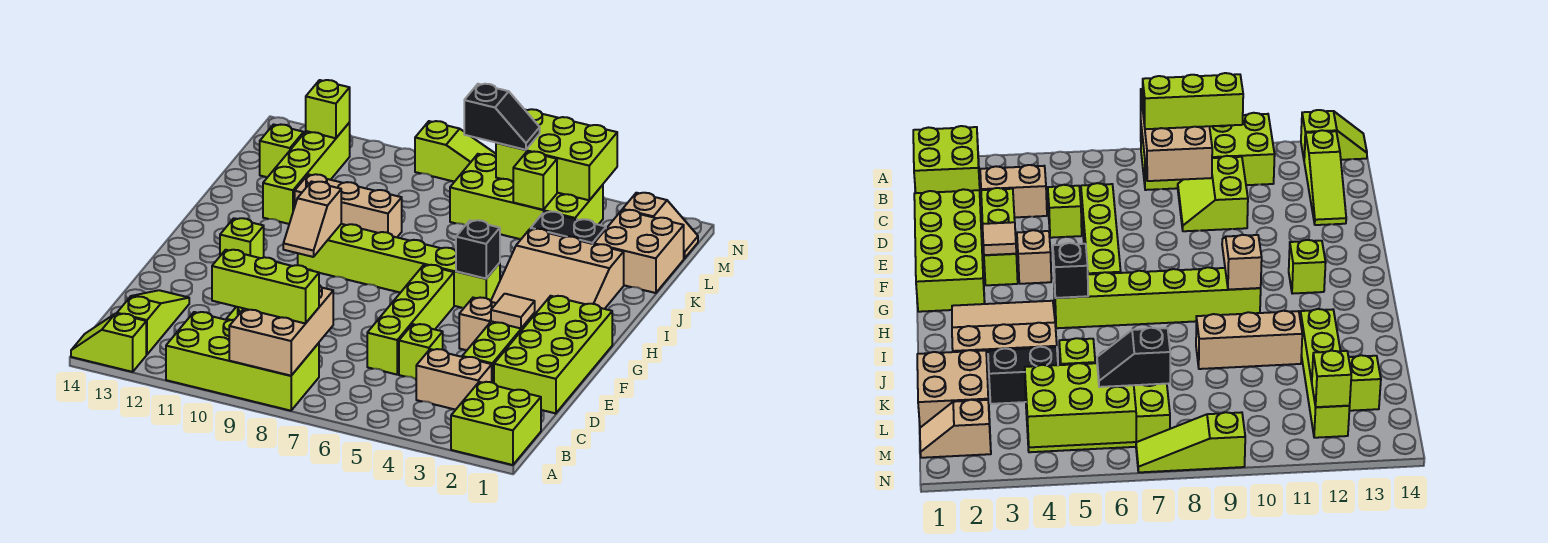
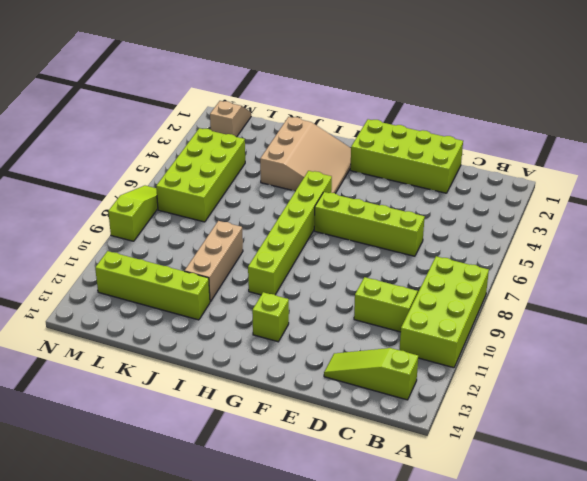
none -> lime 2x2 brick [451,382,541,465]
none -> lime 1x2 slope [71,314,146,372]
none -> tan 1x2 brick [416,349,492,409]
none -> lime 1x3 brick [462,313,535,383]

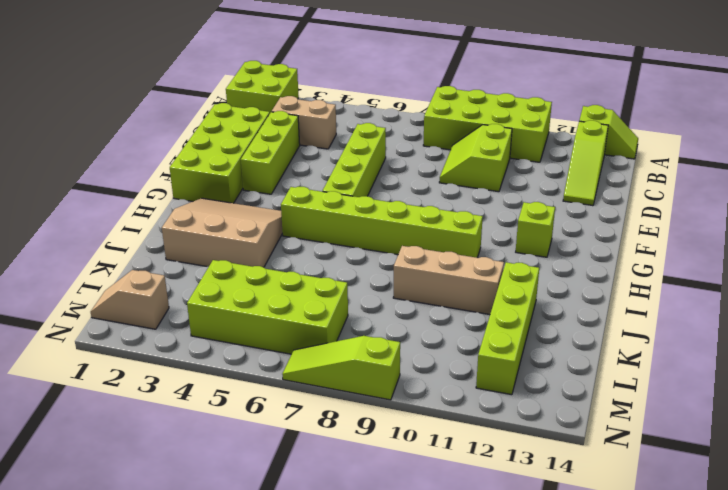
none -> lime 1x1 brick [399,324,443,379]
none -> tan 1x1 brick [459,298,496,350]
none -> tan 2x2 brick [594,210,684,293]
none -> black 1x2 brick [531,212,606,244]

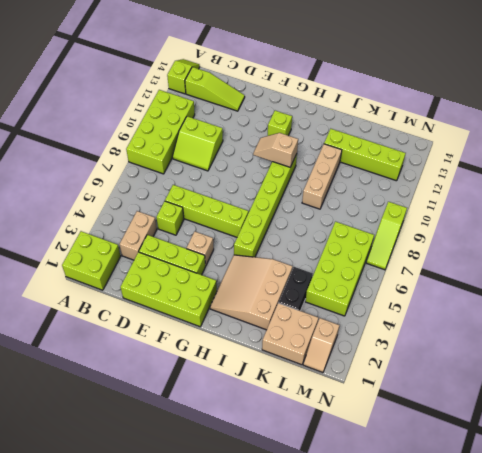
none -> lime 1x1 brick [260,125,304,177]
none -> tan 2x3 brick [229,285,333,376]
none -> tan 1x1 tile [491,294,535,328]
none -> black 1x1 brick [456,220,500,279]

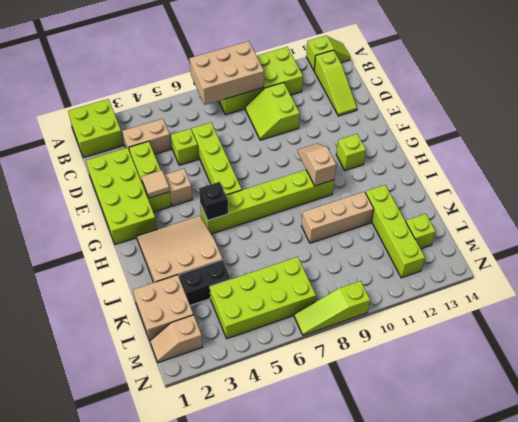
tan 2x3 brick [189,41,264,105] -> tan 2x3 brick turned to [229,285,333,376]
none -> lime 1x1 brick [513,152,557,210]
none -> lime 2x3 brick [496,109,617,200]
none -> lime 1x1 brick [306,80,350,138]
none -> lime 1x3 brick [212,250,319,323]

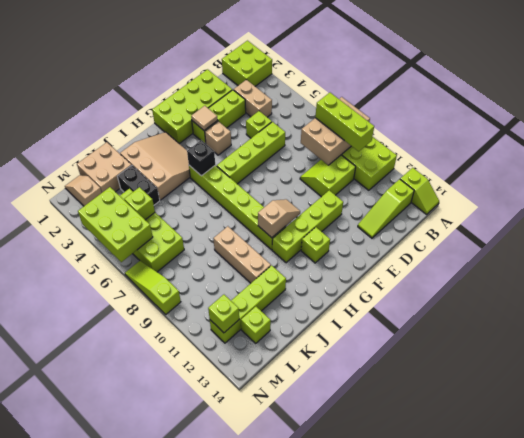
lime 1x4 brick [272,190,343,263] -> none
none -> black 1x2 slope [464,84,540,150]

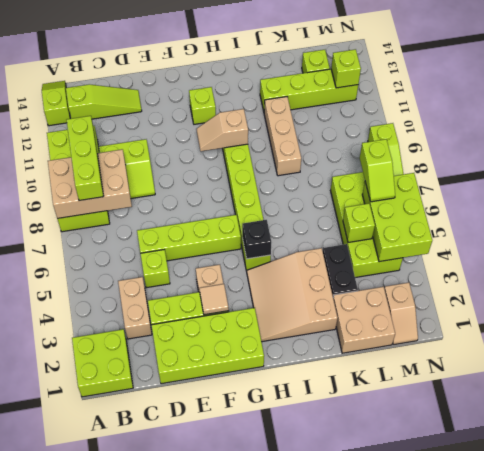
lime 1x2 slope [360,139,395,202] -> black 1x2 slope [464,84,540,150]

